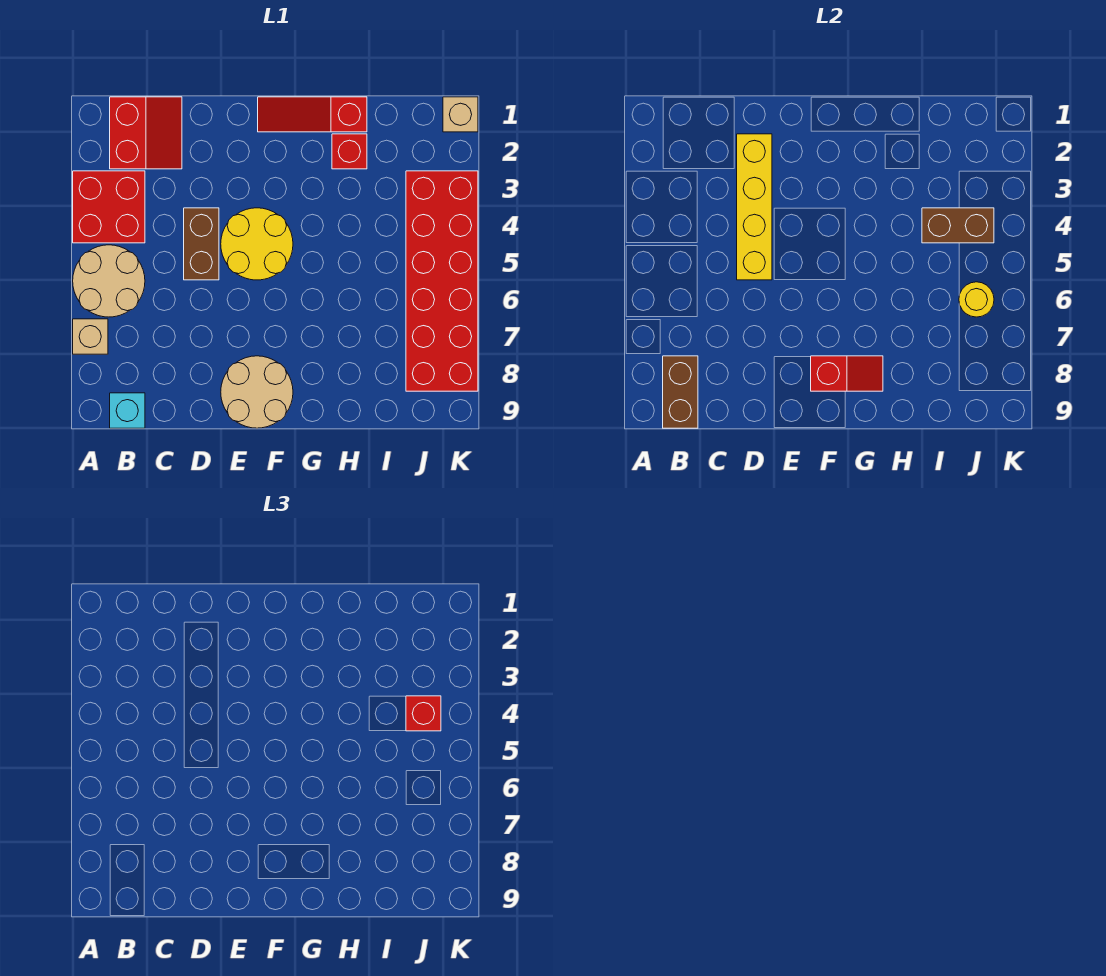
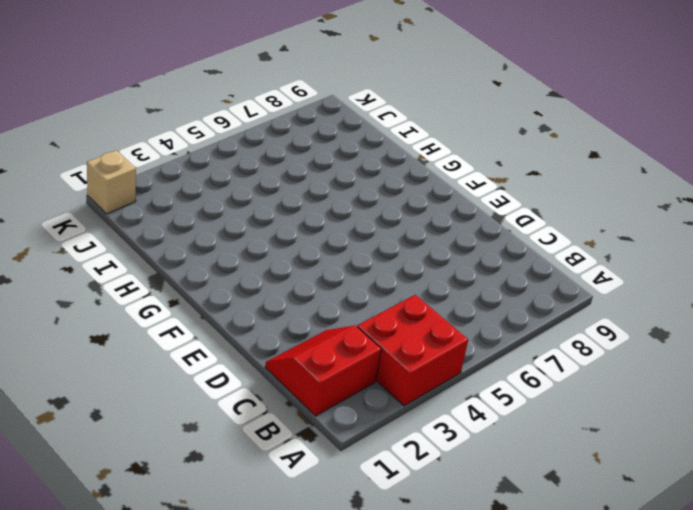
none -> tan 2x2 round brick [73,245,145,317]
none -> tan 1x1 brick [73,319,108,354]
none -> cyan 1x1 brick [110,393,145,428]

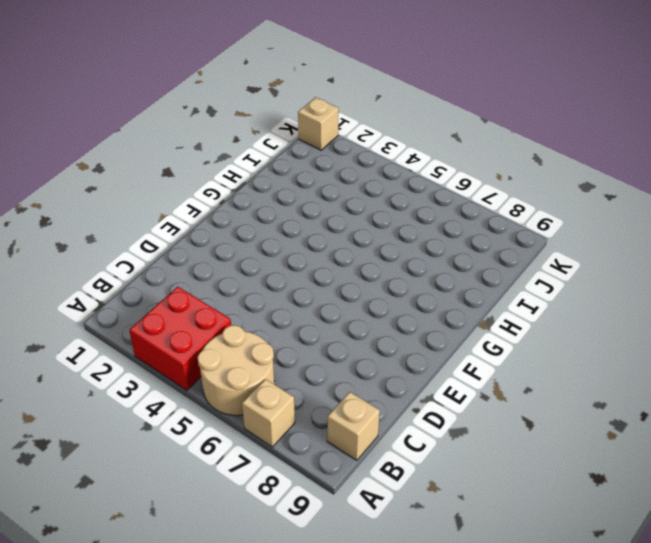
tan 1x1 brick [327,392,380,460] -> cyan 1x1 brick [110,393,145,428]
none -> red 2x2 slope [110,97,182,169]
none -> brown 1x2 brick [184,208,219,280]
none -> yellow 2x2 round brick [221,208,293,280]

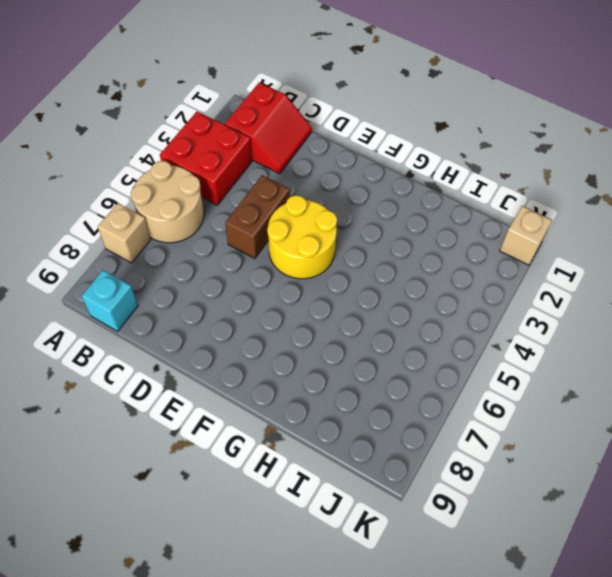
none -> tan 2x2 round brick [221,356,293,428]
none -> red 1x3 slope [258,97,367,132]
none -> red 1x1 brick [332,134,367,169]

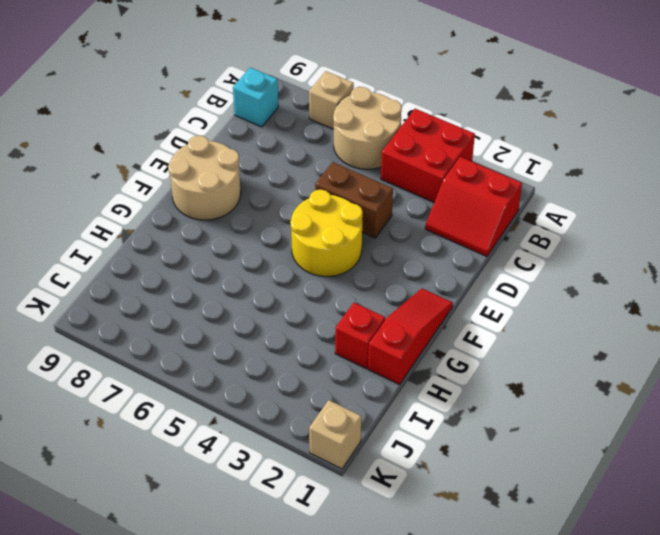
none -> red 2x6 brick [406,171,478,391]
none -> brown 1x2 brick [663,356,698,428]
none -> yellow 1x4 brick [737,134,772,280]

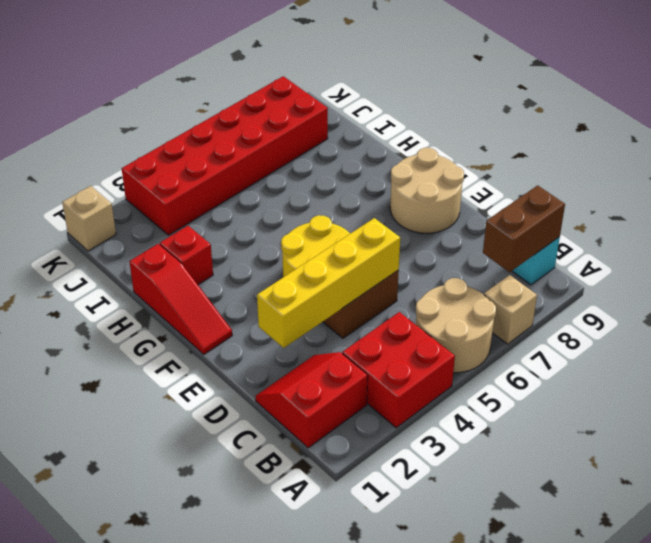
none -> red 1x2 slope [811,356,883,391]
none -> brown 1x2 brick [922,208,994,243]
none -> yellow 1x1 round brick [959,282,994,317]

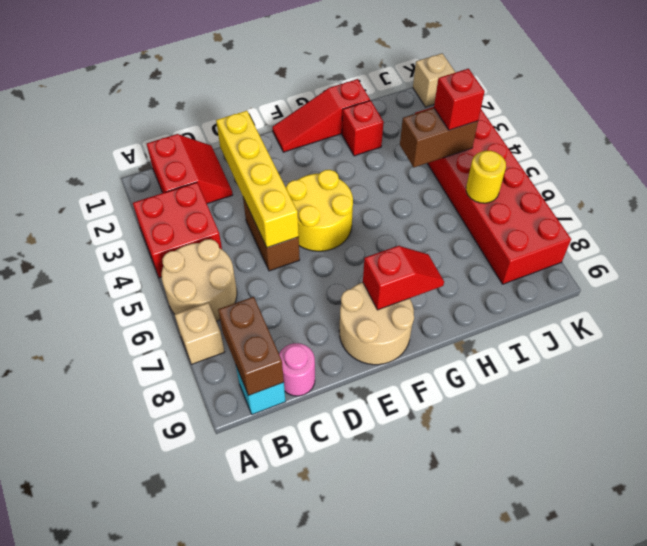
pink 1x1 round brick [279,343,315,396] -> none

